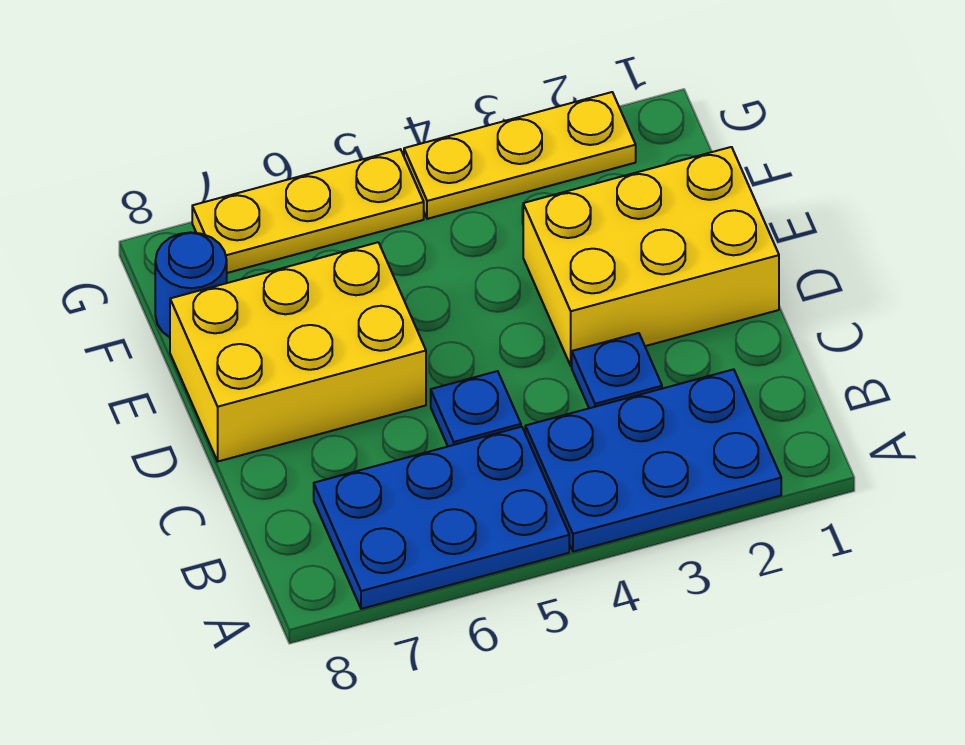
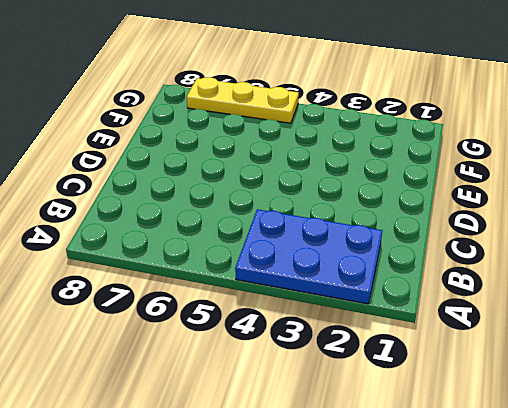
none -> blue 2x3 plate [314,427,569,609]
none -> blue 1x1 plate [572,333,662,408]

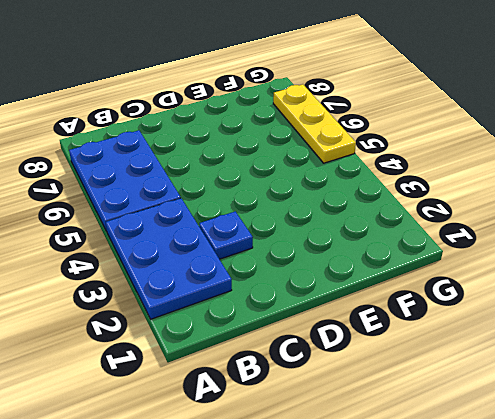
none -> blue 1x1 plate [431,371,521,446]
none -> yellow 2x3 brick [523,147,779,366]

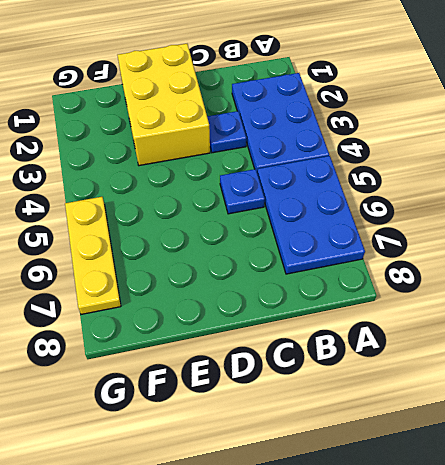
none -> yellow 2x3 brick [170,242,426,461]
none -> blue 1x1 round brick [155,232,227,337]

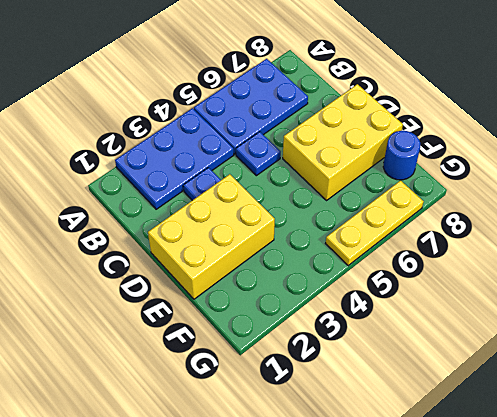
none -> yellow 1x3 plate [404,92,636,219]

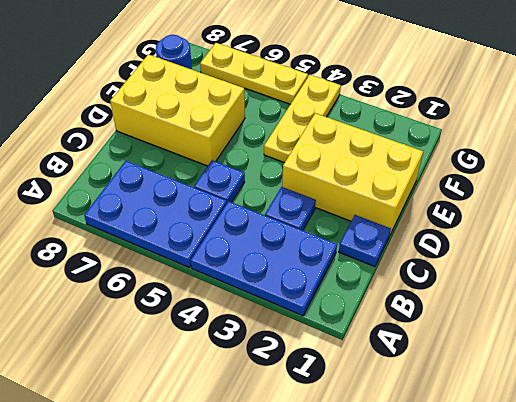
blue 1x1 plate [339,215,391,267] -> none
yellow 1x3 plate [264,75,341,163] -> yellow 1x3 plate turned to [404,92,636,219]

